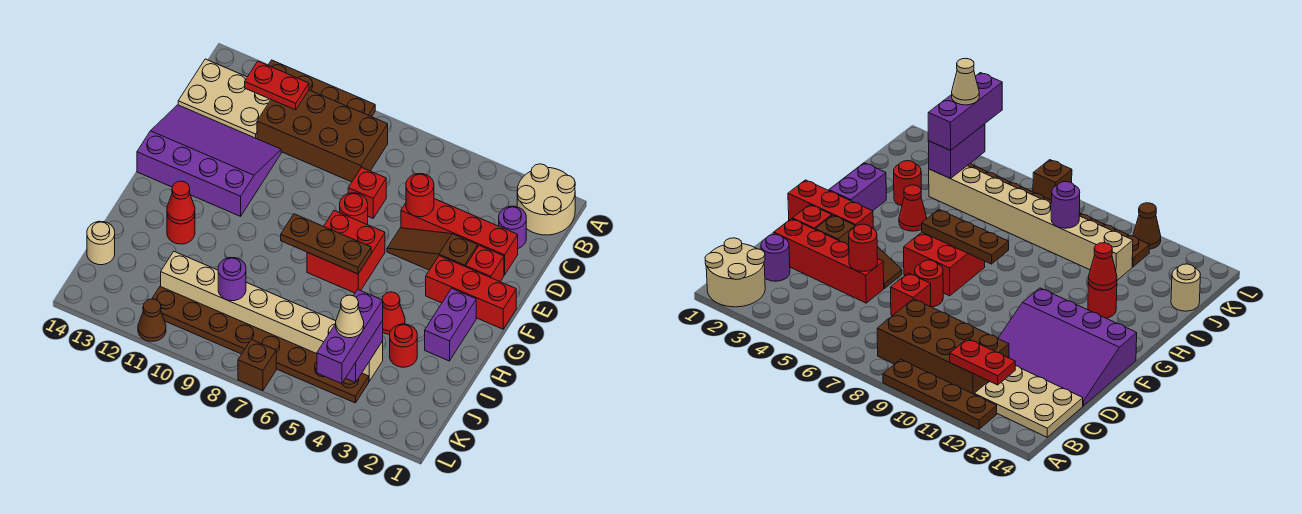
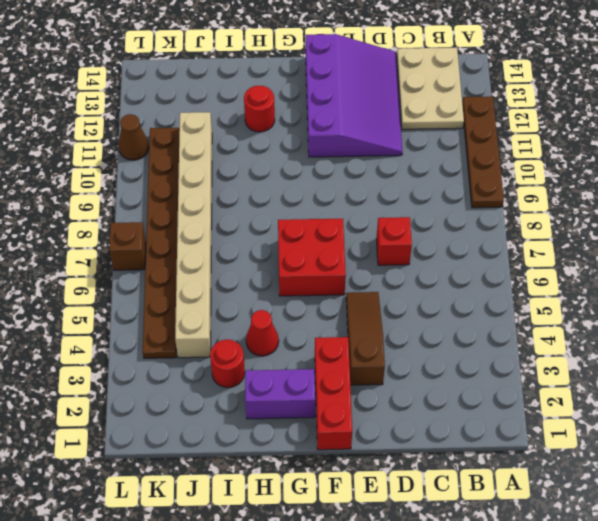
none -> tan 2x2 round brick [517,164,575,235]
none -> brown 2x4 brick [257,90,388,182]
none -> purple 1x1 round brick [499,206,526,248]
none -> red 1x4 brick [401,199,518,275]

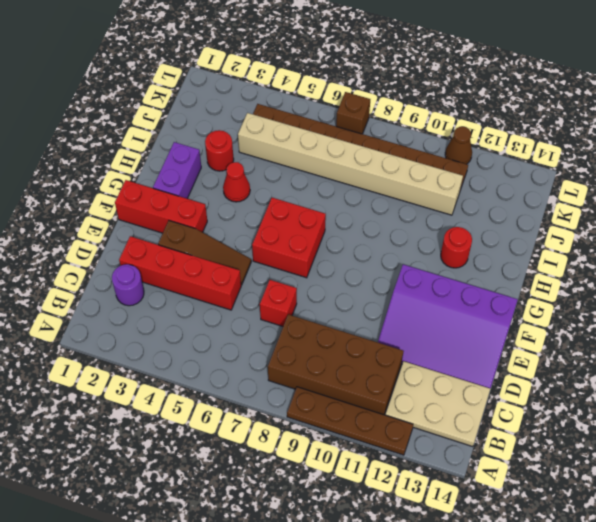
none -> tan 2x2 round brick [517,164,575,235]
none -> red 1x1 brick [466,245,504,282]
none -> red 1x1 round brick [340,193,368,225]
none -> tan 1x1 round brick [87,221,115,265]

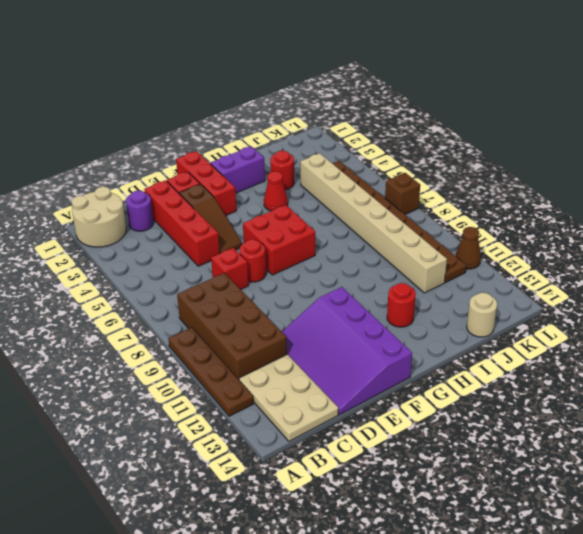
none -> red 1x2 plate [245,61,309,110]
none -> red 1x1 round brick [406,174,434,217]
none -> brown 1x3 plate [281,214,371,274]
none -> red 1x1 cone [167,181,195,224]

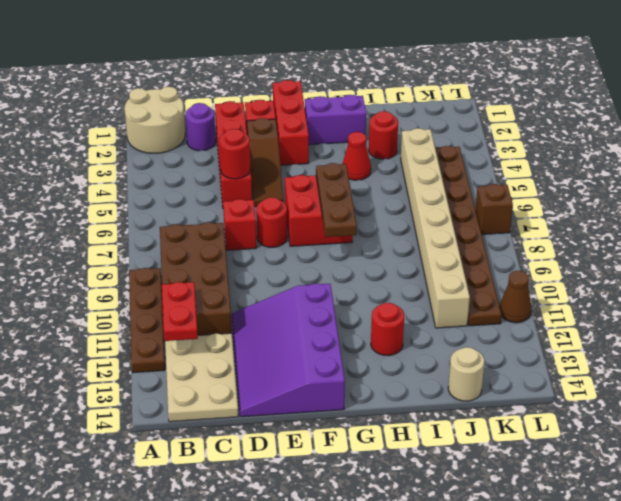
none -> red 1x1 cone [167,181,195,224]
none -> purple 1x2 brick [346,321,383,383]
none -> purple 1x1 round brick [218,257,246,301]
none -> purple 1x3 brick [317,290,383,384]

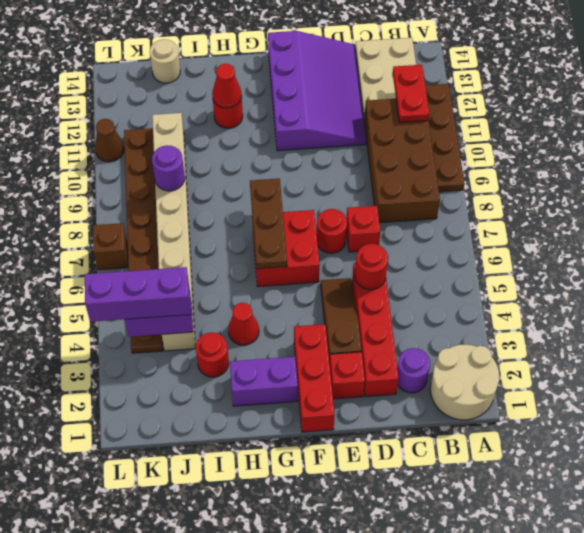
none -> tan 1x1 cone [336,295,364,338]

